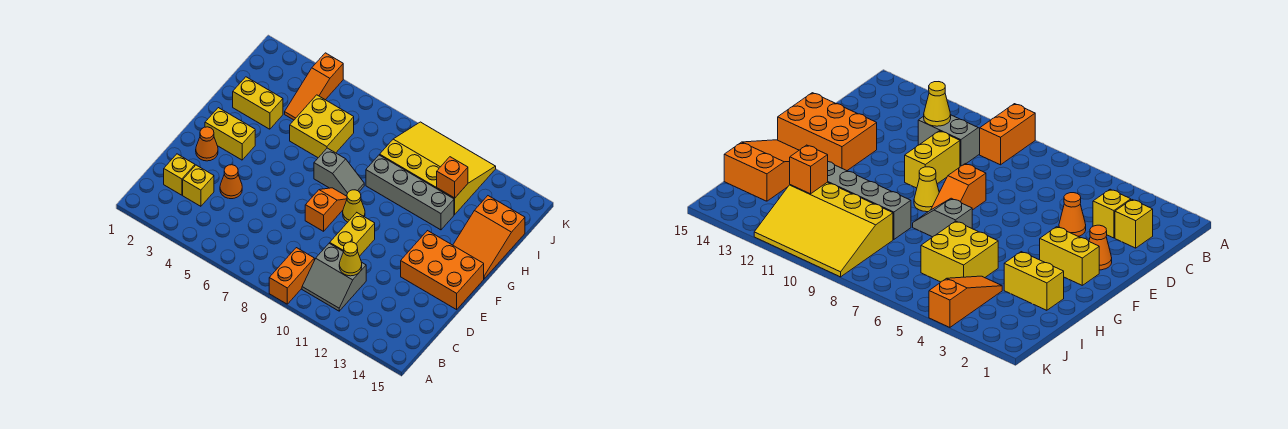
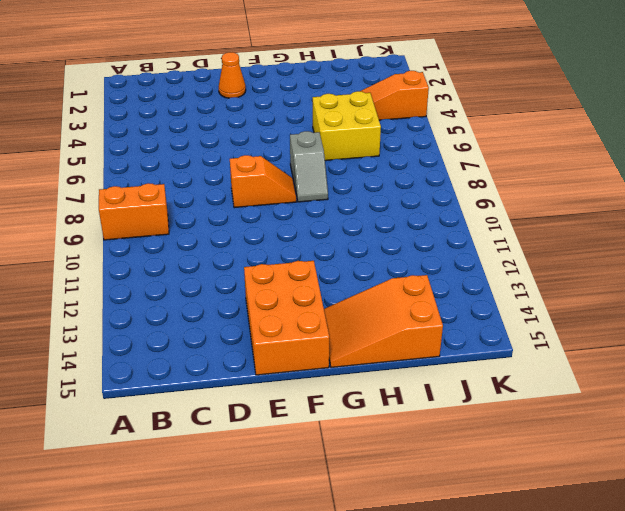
none -> grey 2x2 slope [302,243,366,311]
none -> yellow 1x1 brick [164,154,195,195]
none -> yellow 1x1 brick [183,165,214,206]

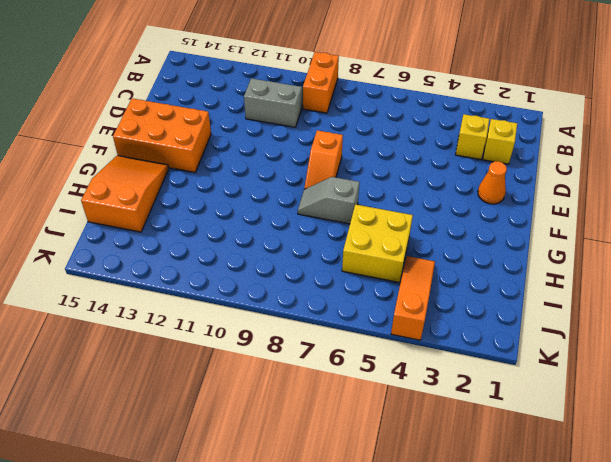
none -> orange 1x1 cone [220,165,242,199]
none -> yellow 1x2 brick [330,213,375,256]
none -> yellow 1x2 brick [205,108,255,160]

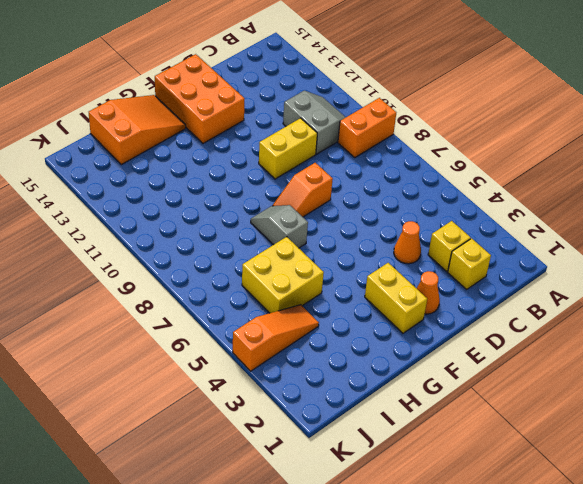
none -> yellow 1x1 cone [343,190,365,222]
none -> yellow 1x2 brick [233,77,283,129]
none -> grey 1x4 brick [366,155,454,230]

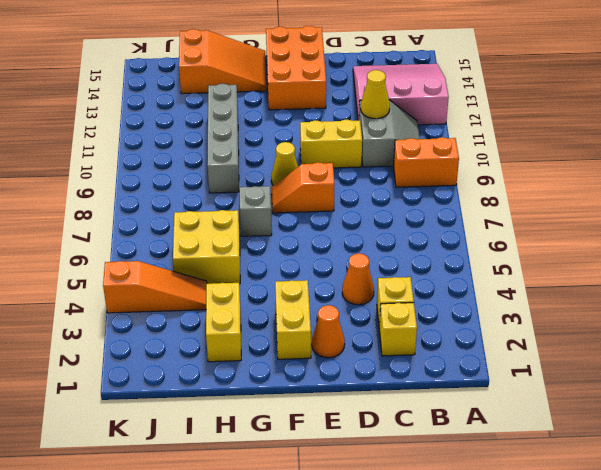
pink 3x3 slope [353,64,449,125] -> none
none -> yellow 3x4 slope [380,122,496,214]
none -> orange 1x1 brick [437,157,468,198]

